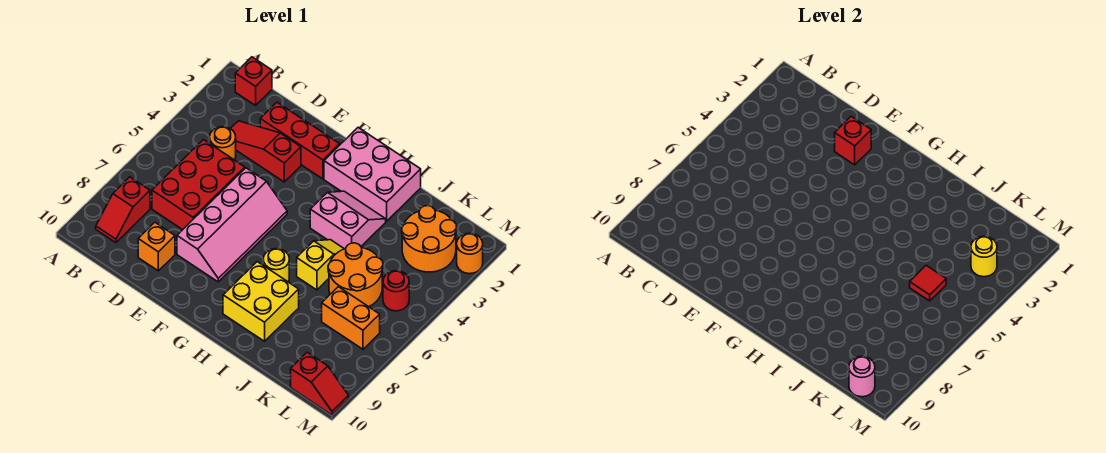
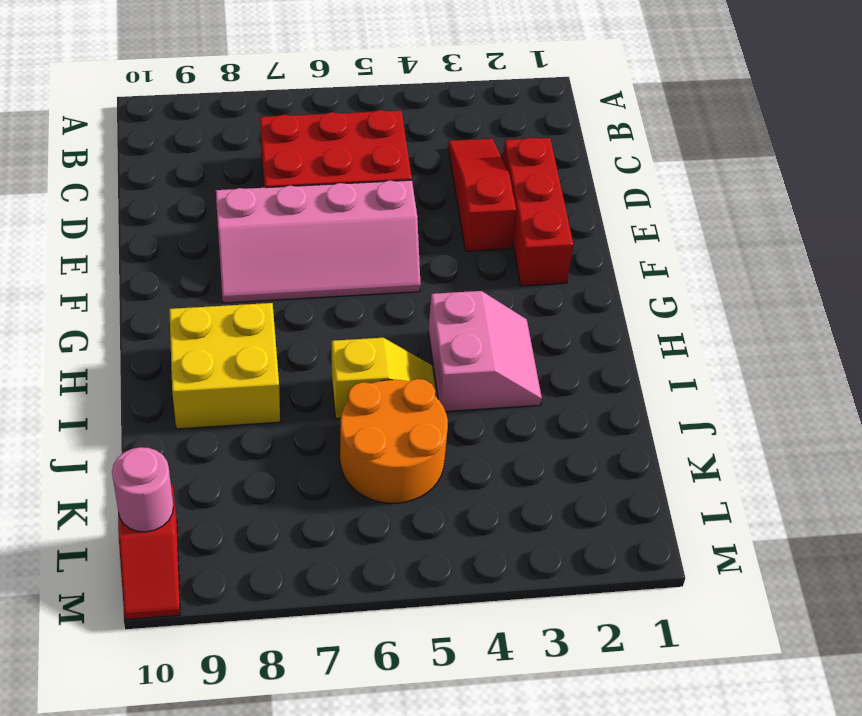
none -> red 1x1 brick [235,57,272,105]
none -> red 1x2 slope [96,177,150,243]
none -> orange 1x1 round brick [210,127,236,160]

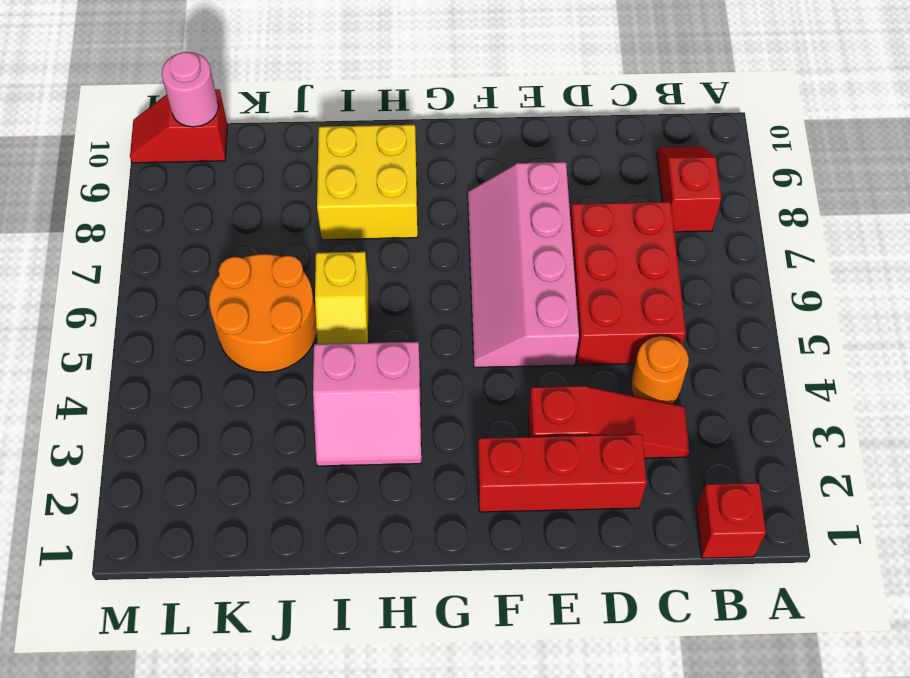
none -> orange 1x1 brick [138,223,175,271]
none -> pink 2x3 brick [324,128,421,221]
none -> yellow 1x1 round brick [263,249,289,282]

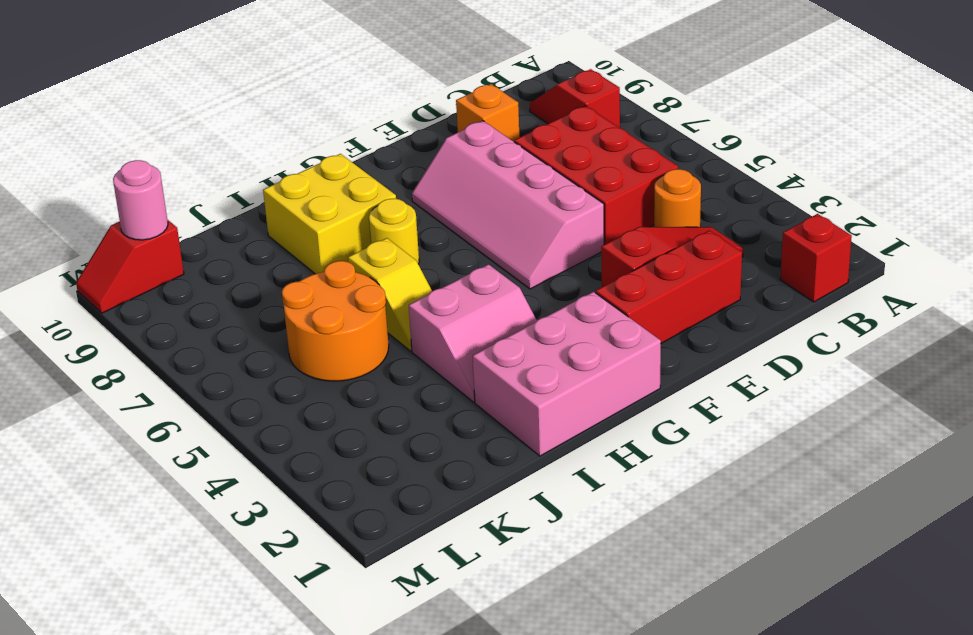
none -> orange 2x2 round brick [402,206,457,272]
none -> orange 1x2 brick [322,287,380,349]
none -> red 1x1 round brick [383,271,409,311]

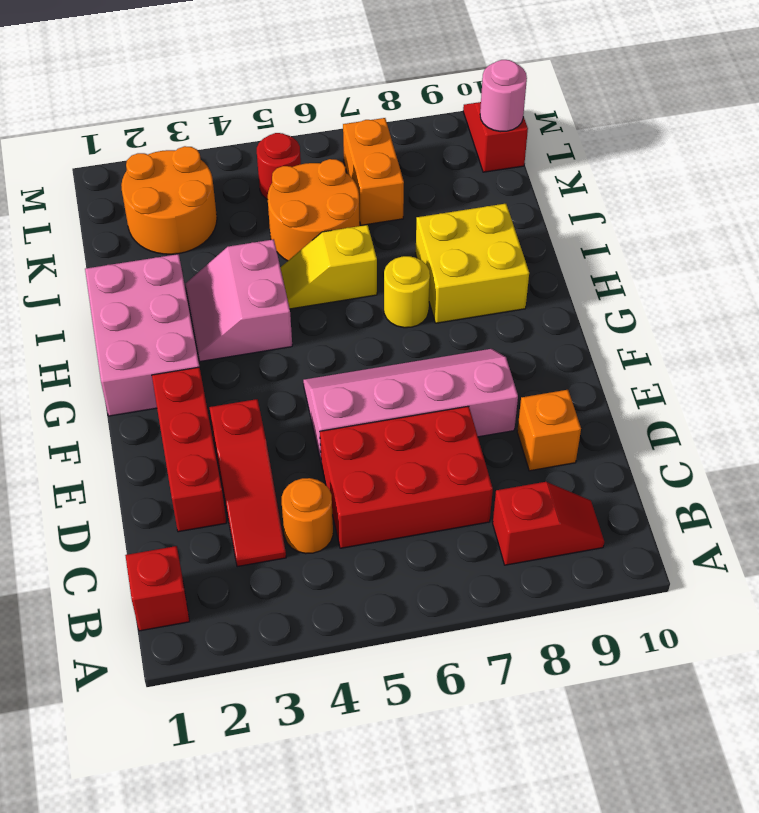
none -> orange 1x1 round brick [457,233,483,274]
none -> red 1x1 brick [835,116,871,165]
none -> red 1x1 tile [910,265,946,301]

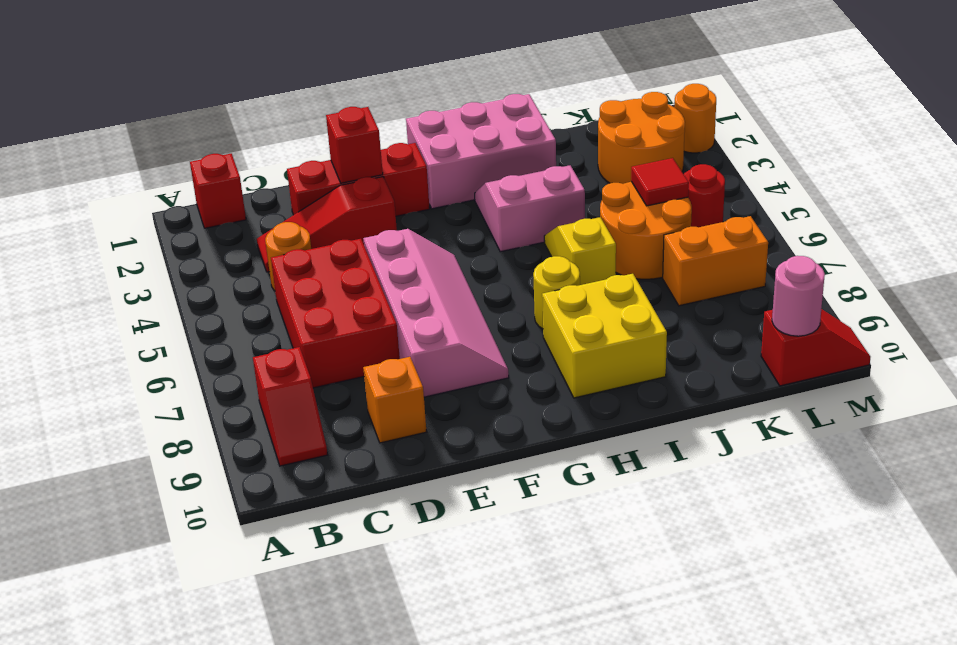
none -> yellow 1x1 round brick [971,236,997,277]

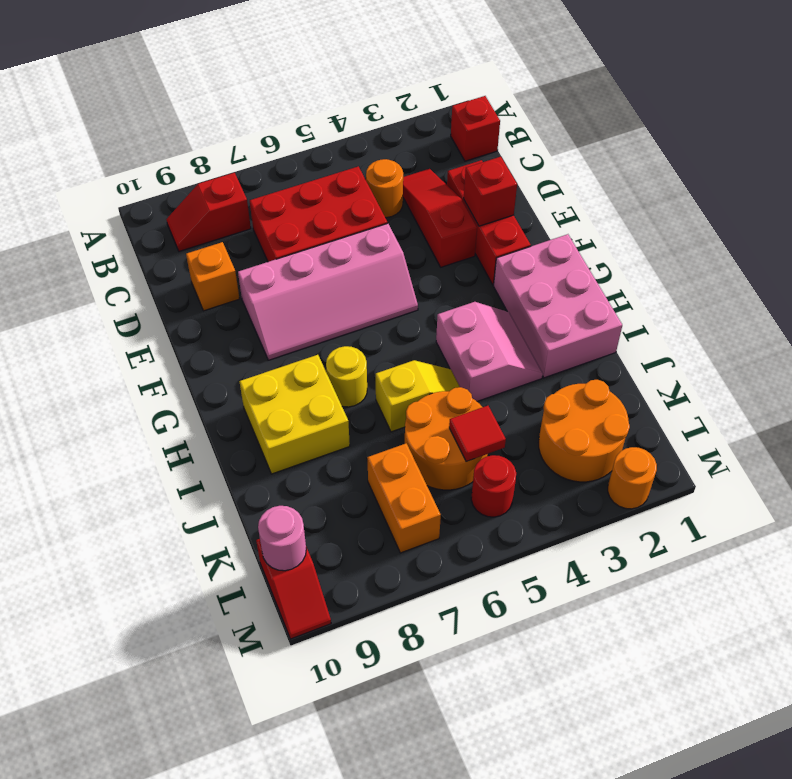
none -> yellow 1x1 round brick [971,236,997,277]

